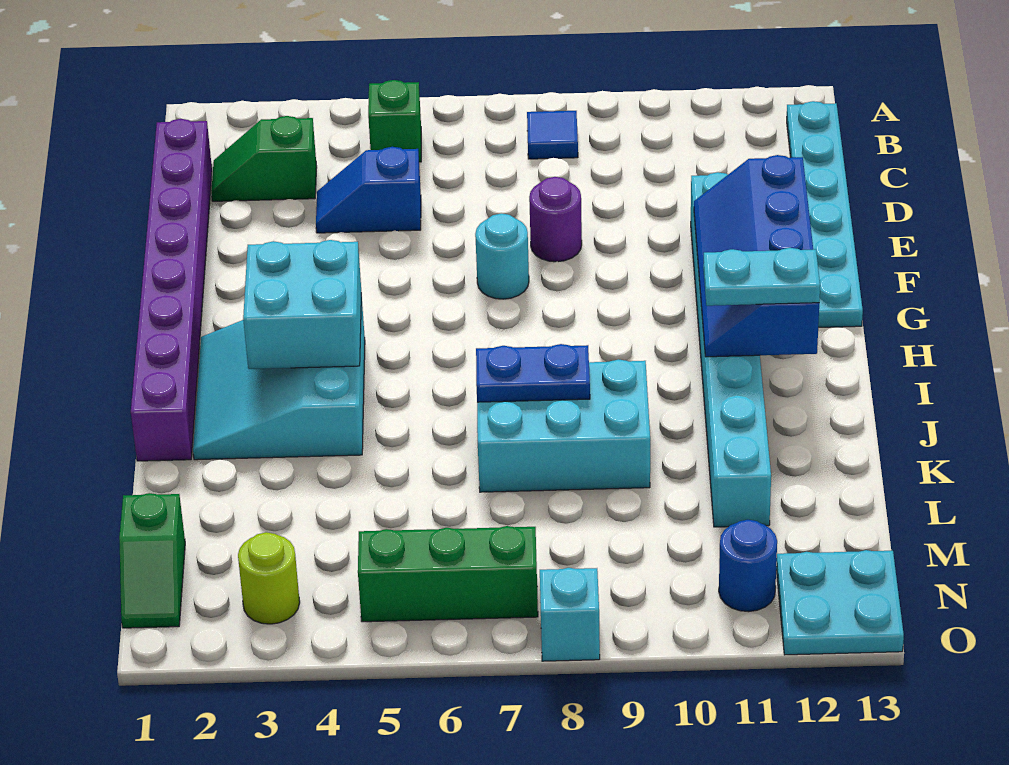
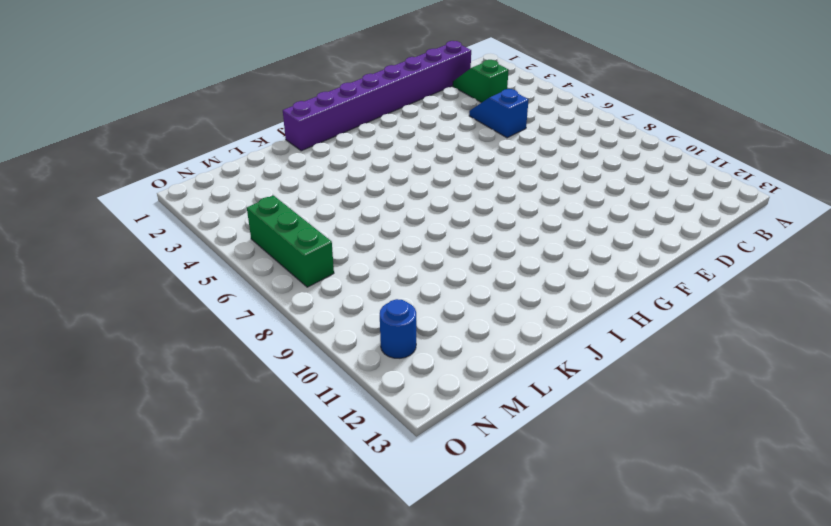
none -> green 1x1 brick [368,80,421,162]
none -> blue 1x1 tile [527,111,578,159]
none -> cyan 1x6 plate [787,101,863,327]

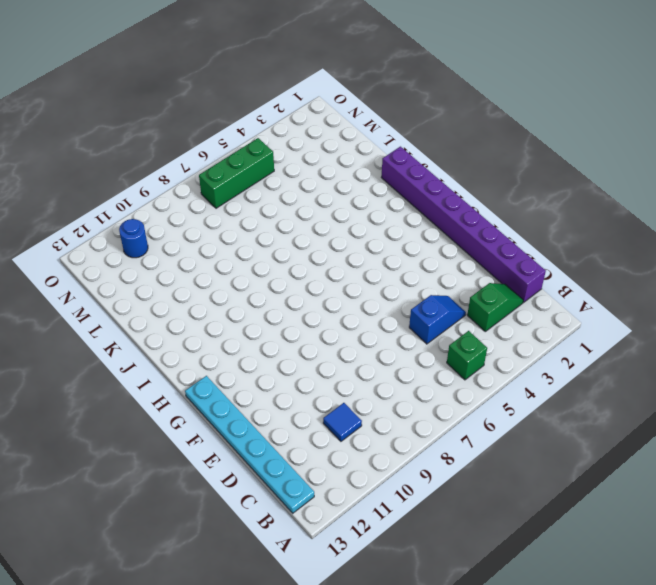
blue 1x1 tile [323,403,362,441] -> blue 1x1 tile moved to [527,111,578,159]
none -> purple 1x1 round brick [529,177,582,262]
none -> cyan 1x8 brick [691,172,771,527]
none -> cyan 1x1 round brick [475,214,529,299]

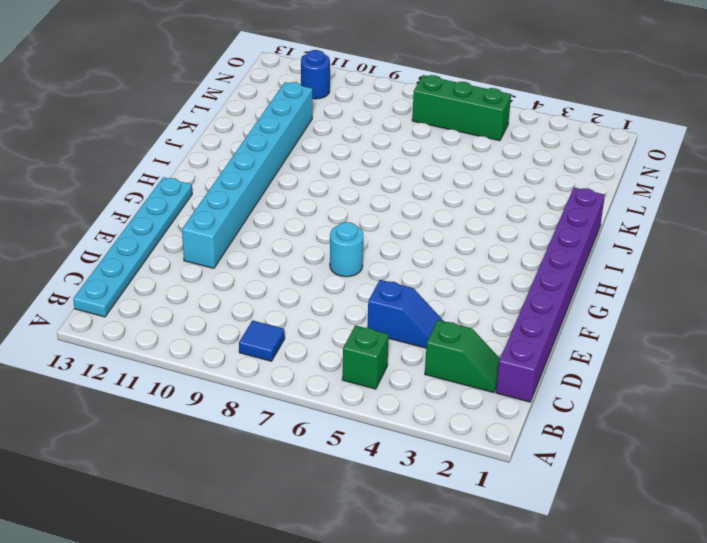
none -> purple 1x1 round brick [529,177,582,262]
none -> cyan 3x3 slope [193,294,365,460]
none -> cyan 2x3 brick [477,359,650,492]

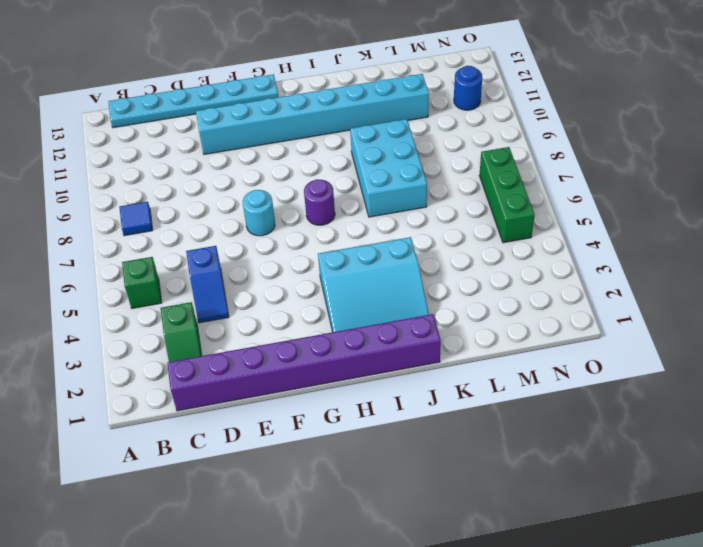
purple 1x1 round brick [304,179,335,225] -> purple 1x1 round brick moved to [529,177,582,262]
none -> green 1x2 slope [119,493,185,628]
none -> lime 1x1 round brick [238,532,300,624]
none -> cyan 2x2 plate [776,550,904,655]

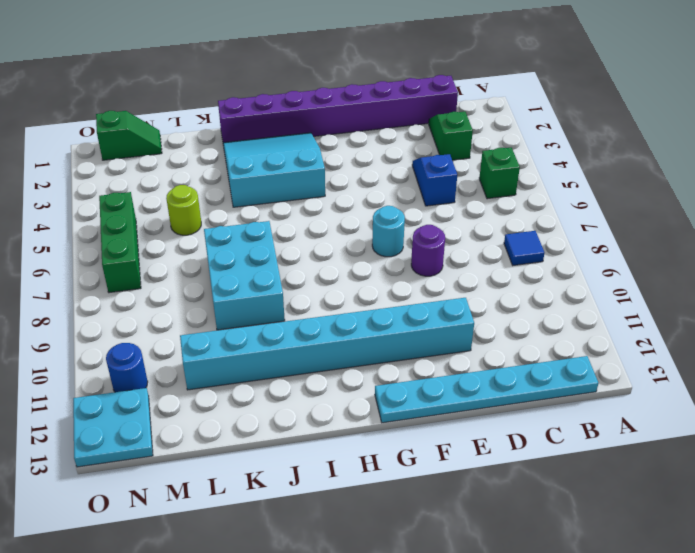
lime 1x1 round brick [166,185,201,235] -> lime 1x1 round brick moved to [238,532,300,624]
green 1x2 slope [96,111,162,160] -> green 1x2 slope turned to [119,493,185,628]
none -> cyan 1x1 brick [540,568,600,661]
none -> blue 2x4 slope [694,155,819,357]
none -> cyan 2x2 brick [243,240,361,369]

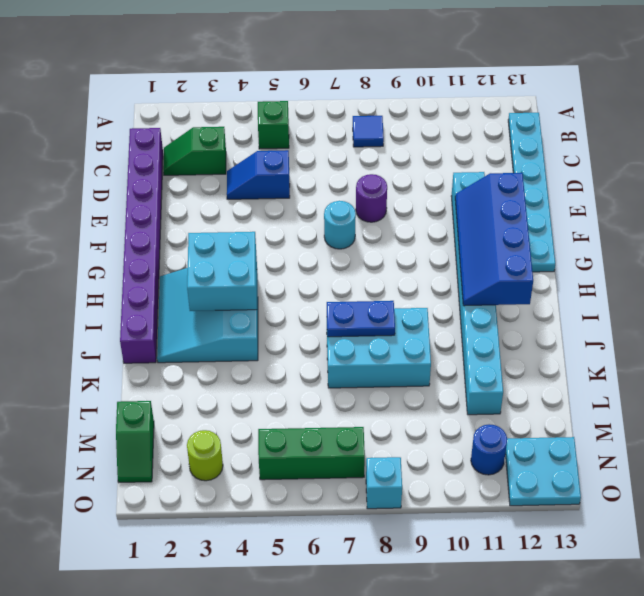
none -> cyan 1x2 plate [703,248,820,306]

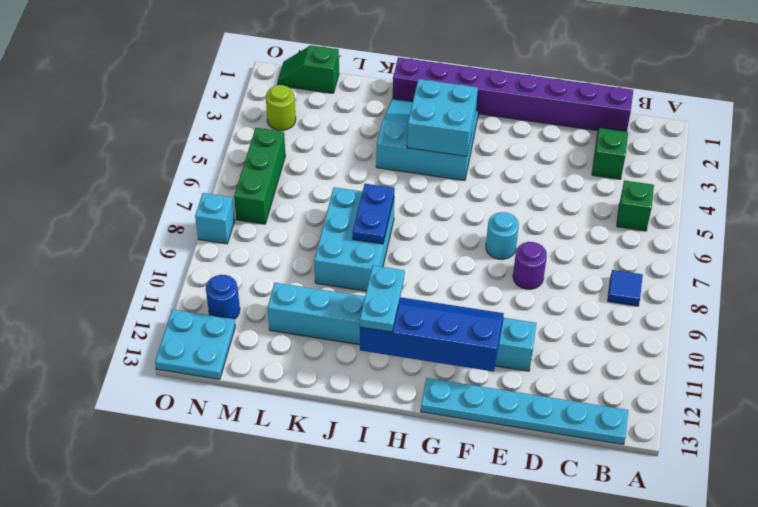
none -> blue 1x2 slope [316,147,421,233]

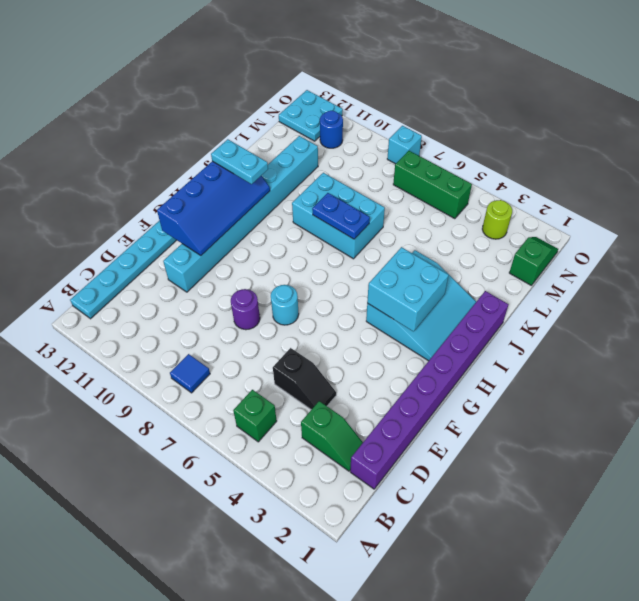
black 1x2 slope [273,348,336,410] -> blue 1x2 slope [316,147,421,233]

